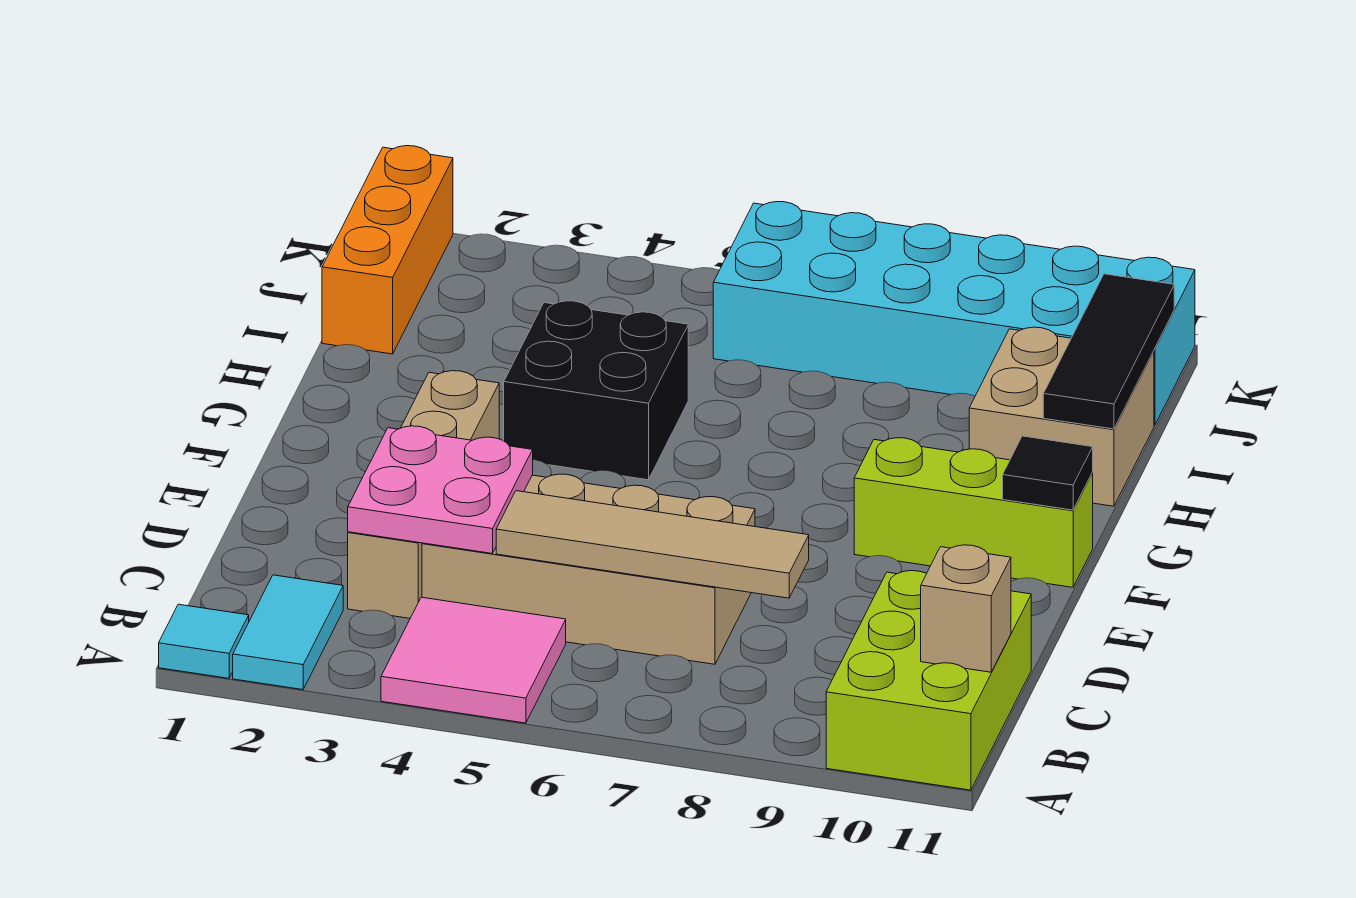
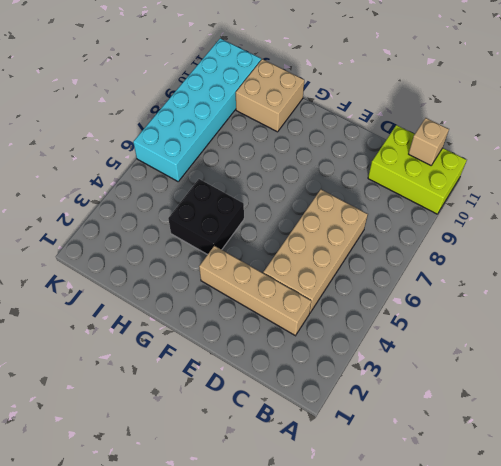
none -> cyan 1x1 tile [159,604,249,678]
none -> cyan 1x2 tile [233,575,343,690]
none -> pink 2x2 tile [381,597,566,723]

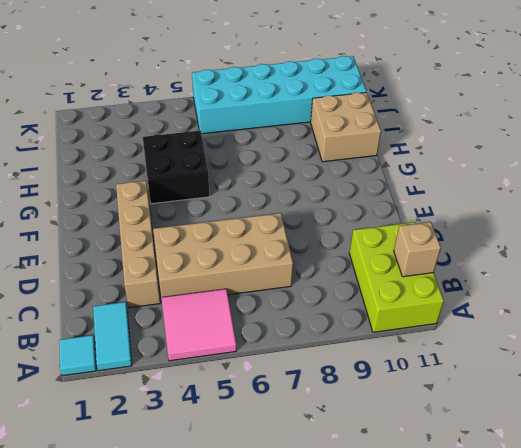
none -> lime 1x3 brick [854,438,1093,587]
none -> orange 1x3 brick [322,146,453,354]
none -> pink 2x2 plate [348,426,533,554]

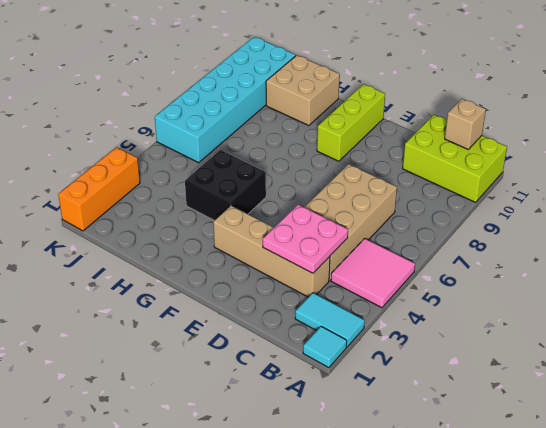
orange 1x3 brick [58,147,140,231] -> orange 1x3 brick turned to [322,146,453,354]
none -> tan 1x4 tile [496,491,809,598]
none -> black 1x1 tile [1003,436,1093,510]
none -> black 1x3 tile [1043,274,1174,429]

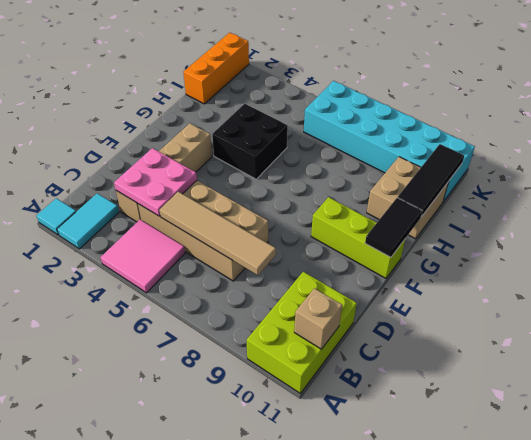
black 1x2 tile [365,198,422,257] -> black 1x1 tile [1003,436,1093,510]

